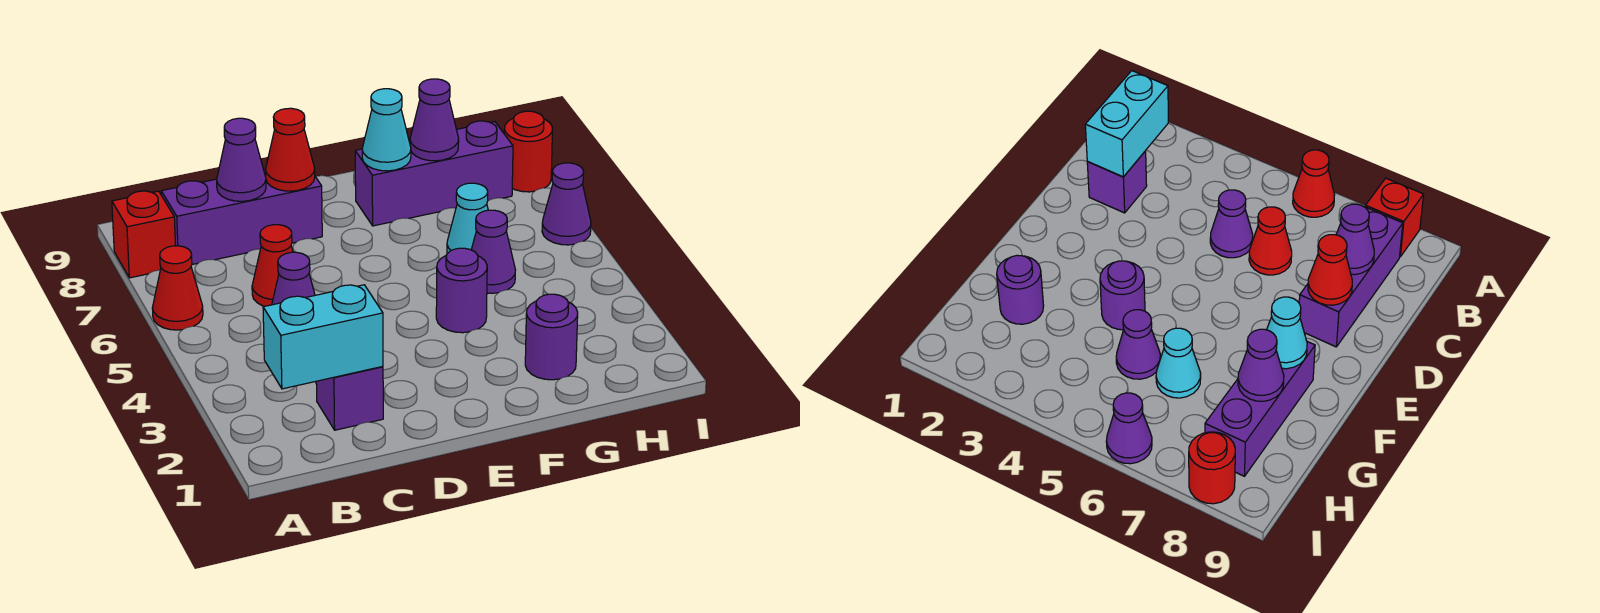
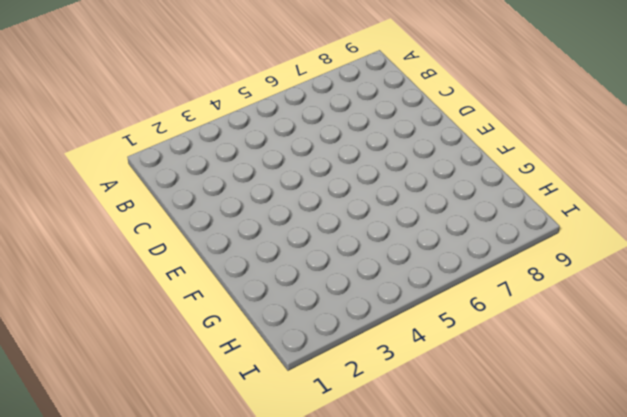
none -> red 1x1 cone [152,246,203,330]
none -> red 1x1 brick [112,191,175,278]
none -> purple 1x3 brick [161,169,322,265]

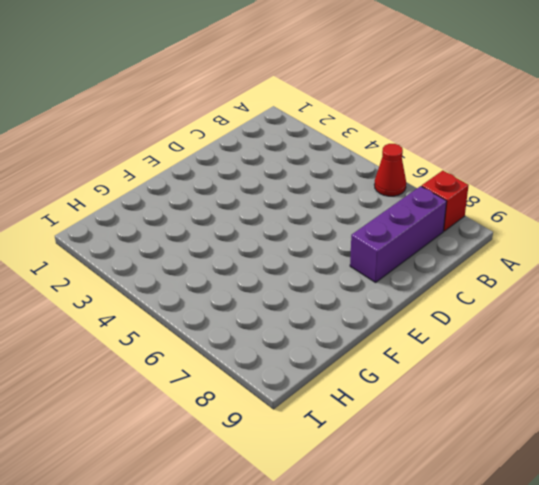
none -> purple 1x1 brick [316,366,383,430]
none -> purple 1x1 cone [272,252,315,305]
none -> red 1x1 cone [252,225,293,306]

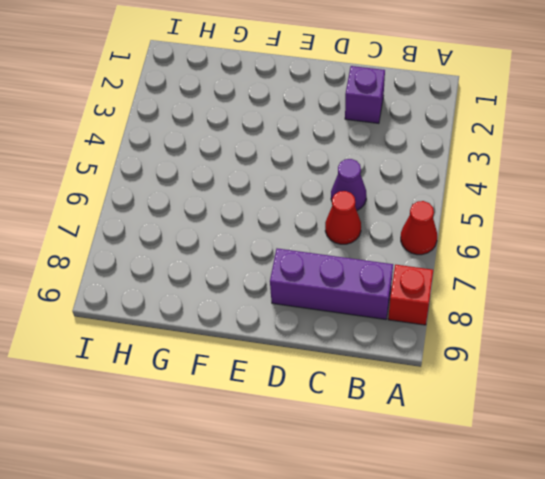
none -> purple 1x1 round brick [436,248,487,333]
none -> purple 1x3 brick [355,121,513,226]
none -> purple 1x1 round brick [525,294,578,380]

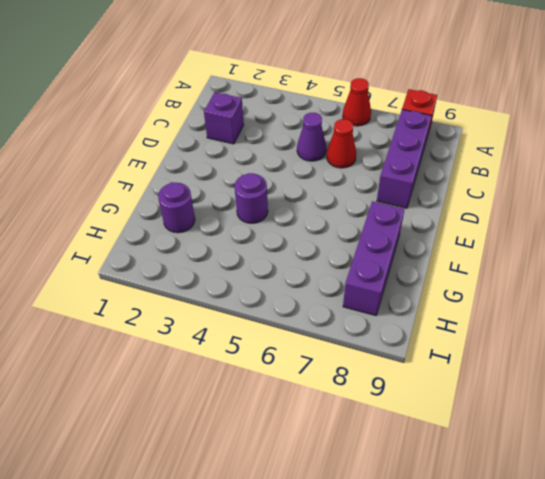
none -> purple 1x1 cone [471,210,515,293]
none -> cyan 1x1 cone [447,183,488,254]
none -> purple 1x1 cone [542,163,591,245]

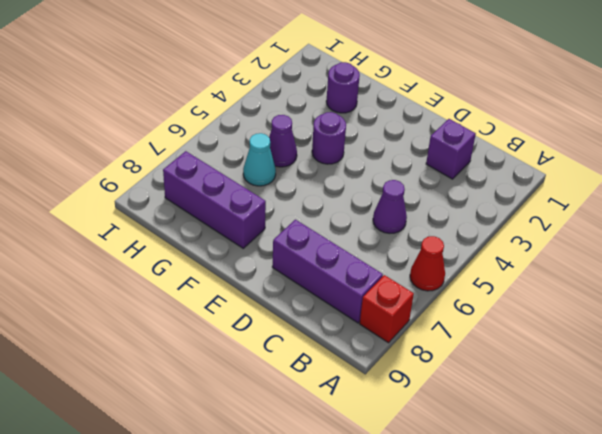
none -> red 1x1 cone [252,225,293,306]
none -> purple 1x1 cone [542,163,591,245]
none -> red 1x1 round brick [504,111,553,192]

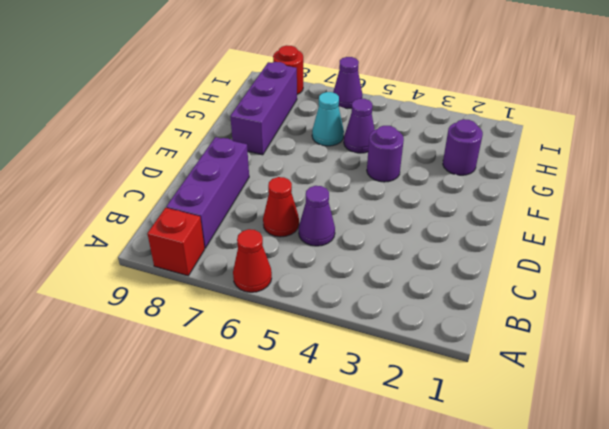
none -> purple 1x1 brick [316,366,383,430]
none -> cyan 1x2 brick [263,285,383,389]
none -> purple 1x1 cone [217,118,266,201]

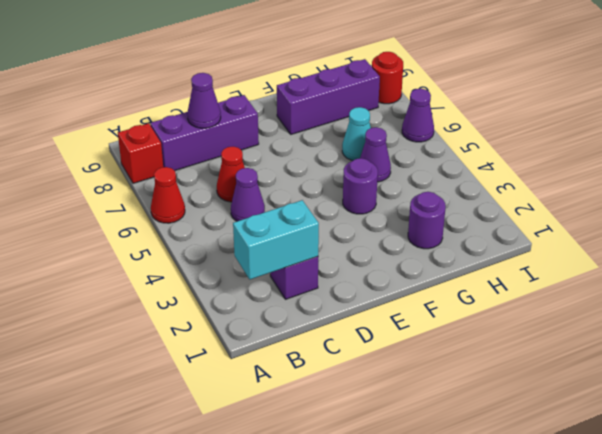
none -> red 1x1 cone [266,108,315,191]
none -> cyan 1x1 cone [362,89,411,171]
none -> purple 1x1 cone [410,79,459,161]

